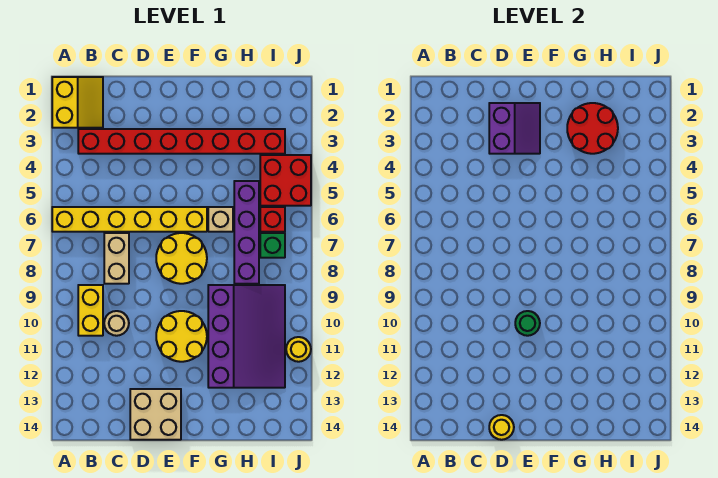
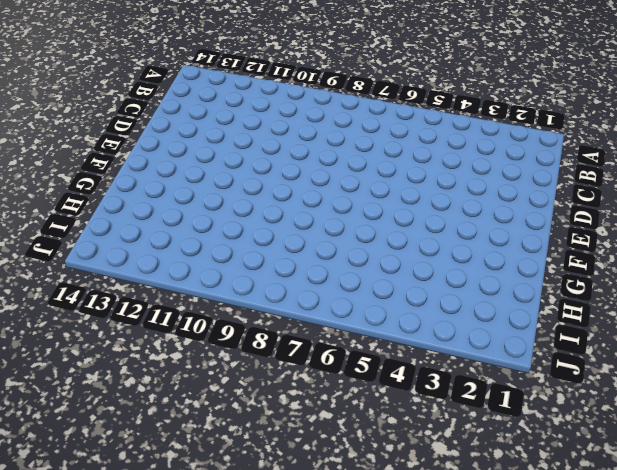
none -> yellow 2x2 slope [52,77,103,128]
none -> yellow 1x6 brick [52,207,207,232]
none -> red 1x8 brick [78,129,285,154]

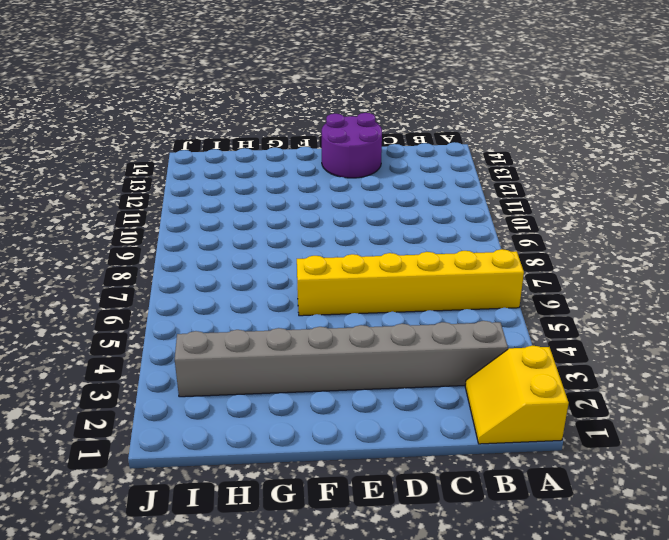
grey 1x8 brick [175,321,508,397] -> red 1x8 brick [78,129,285,154]
purple 2x2 round brick [322,113,382,178] -> tan 2x2 brick [130,389,181,440]
none -> yellow 1x2 brick [78,285,103,336]
none -> tan 1x2 brick [104,233,129,284]
none -> tan 1x1 round brick [104,311,129,336]

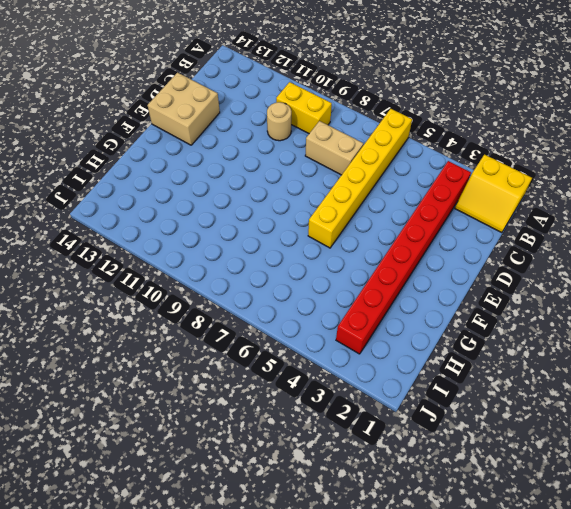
none -> yellow 2x2 round brick [156,233,207,284]
none -> yellow 2x2 round brick [156,311,207,362]
none -> tan 1x1 brick [208,207,233,232]

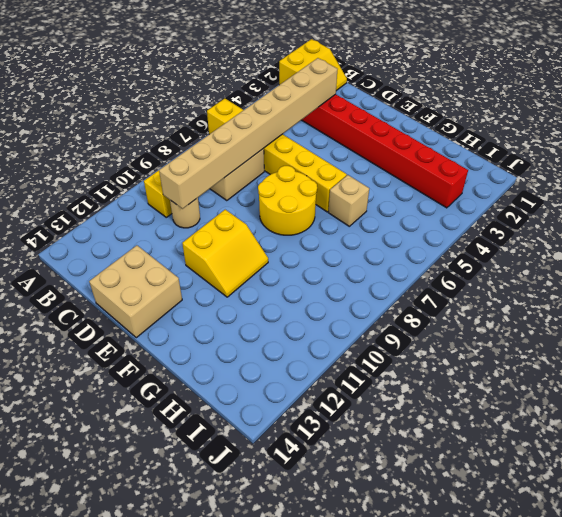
tan 1x8 brick [159,58,337,209] -> none
yellow 2x2 slope [182,210,268,297] -> yellow 2x2 round brick [156,311,207,362]
none -> purple 3x4 slope [208,285,285,388]
none -> purple 1x4 brick [234,181,259,284]
none -> red 2x2 brick [260,155,311,206]

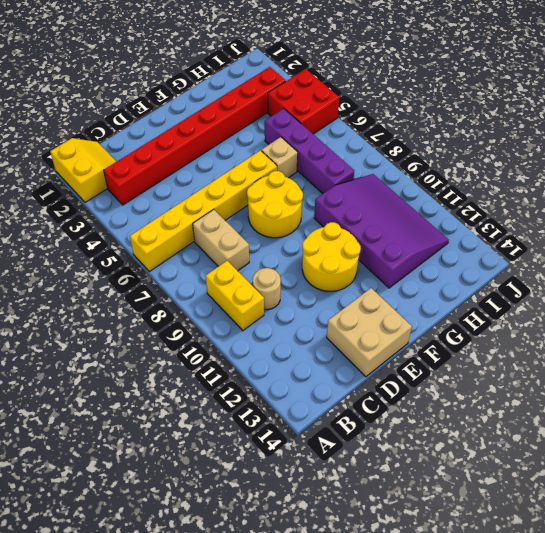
none -> red 1x1 brick [260,207,285,232]
none -> green 1x1 brick [260,233,285,258]
none -> yellow 1x1 round brick [286,337,311,362]

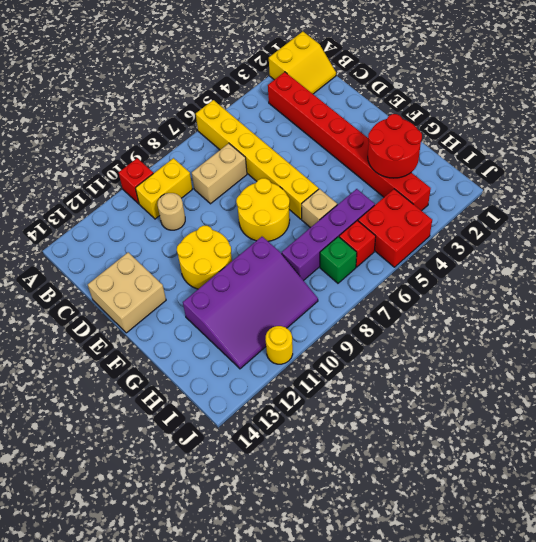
red 1x1 brick [119,158,153,204] -> none
none -> purple 2x2 slope [489,103,540,154]
none -> yellow 1x1 round brick [489,415,514,440]
none -> green 1x1 round brick [515,311,540,336]

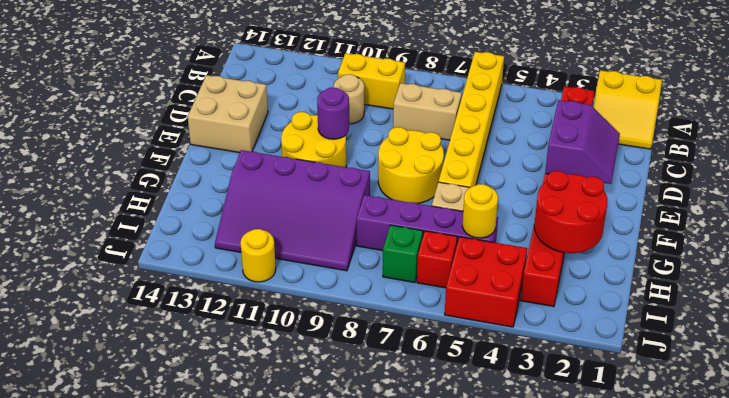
purple 2x2 slope [545,100,620,184] -> purple 2x2 slope turned to [489,103,540,154]
purple 1x1 round brick [317,87,349,139] -> green 1x1 round brick [515,311,540,336]
yellow 1x1 round brick [462,184,498,238] -> yellow 1x1 round brick moved to [489,415,514,440]

